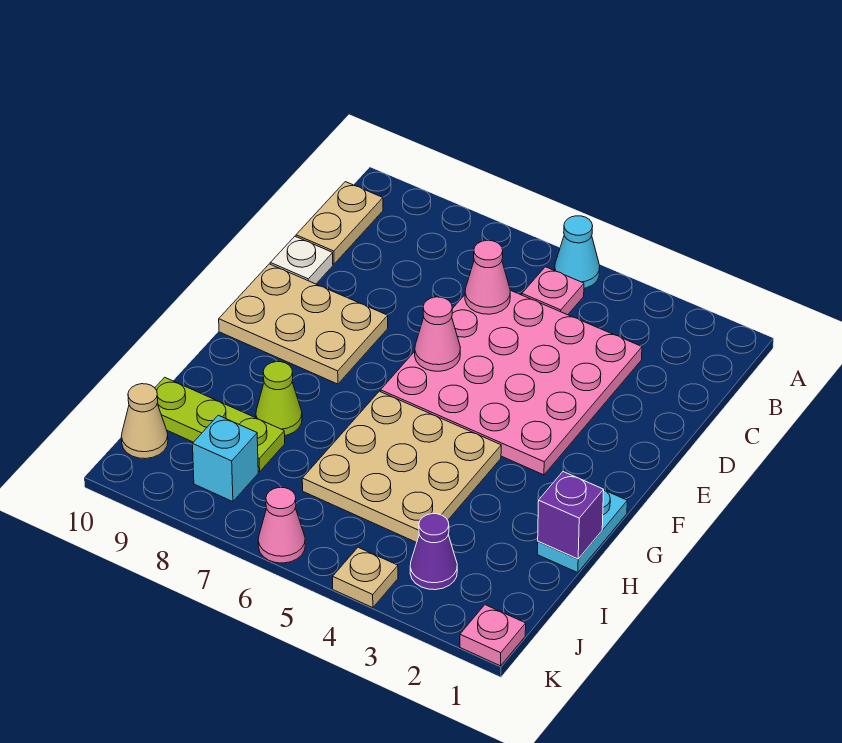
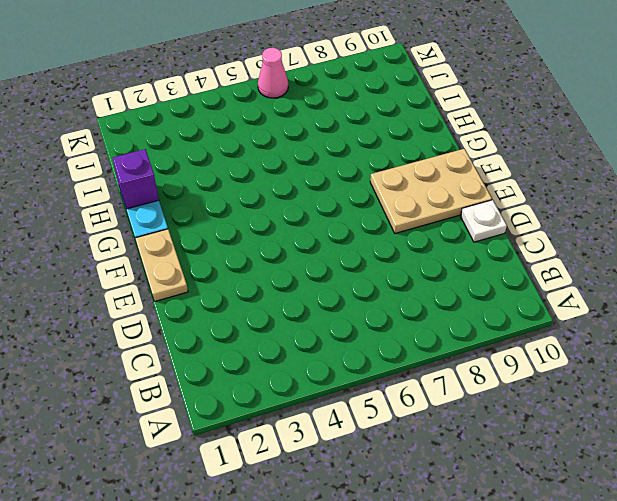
tan 1x2 plate [135,229,188,302] -> tan 1x2 plate moved to [296,182,383,264]
none -> cyan 1x1 cone [555,216,600,288]
none -> pink 1x1 plate [522,267,584,315]
none -> pink 4x4 plate [381,290,642,475]

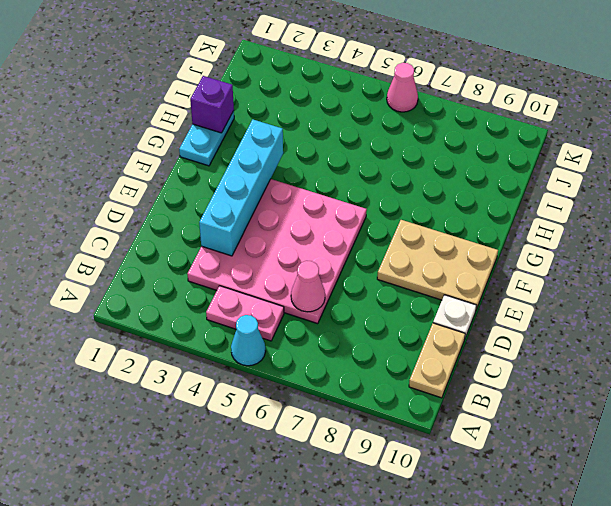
pink 1x2 plate [206,286,284,341] -> pink 1x1 plate [522,267,584,315]
cyan 1x4 brick [199,120,283,256] -> none
none -> tan 3x3 plate [302,391,501,543]
none -> lime 1x1 cone [256,362,302,435]
none -> lime 1x3 plate [155,377,285,472]

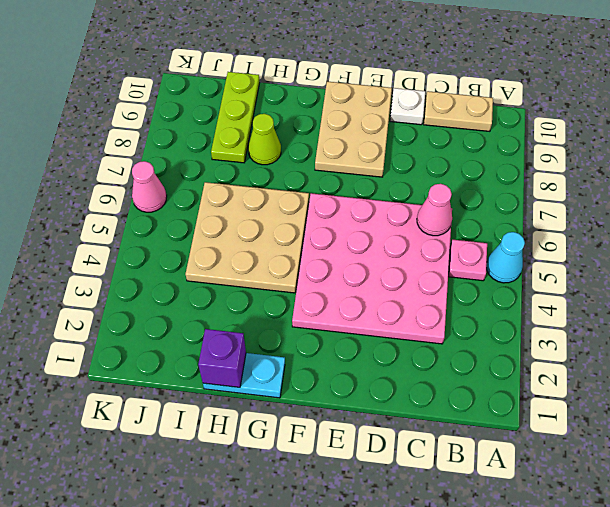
none -> purple 1x1 cone [410,514,457,590]
none -> cyan 1x1 brick [193,415,258,502]
none -> tan 1x1 cone [121,384,168,459]

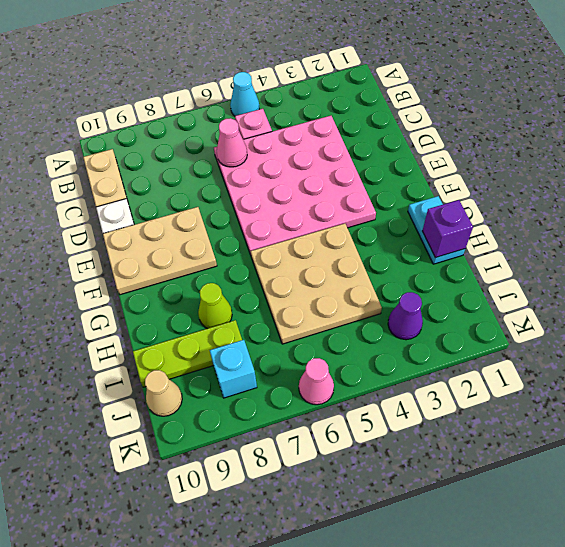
none -> pink 1x1 plate [460,605,526,666]
none -> tan 1x1 plate [333,547,398,608]
none -> pink 1x1 cone [415,297,460,371]

